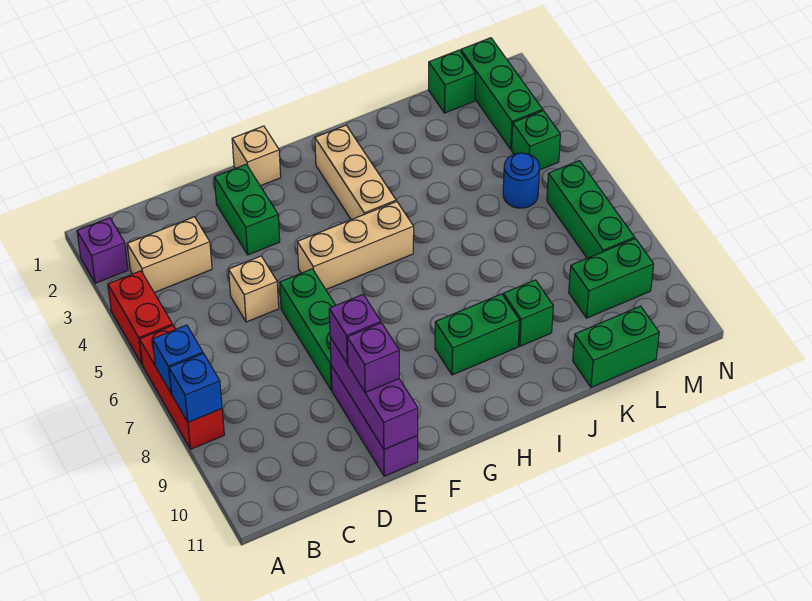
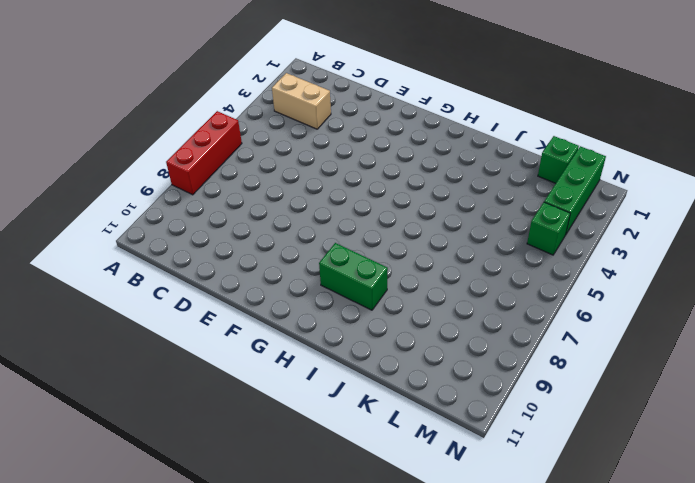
none -> purple 1x1 brick [77,218,128,283]
none -> red 1x2 brick [108,271,172,364]
none -> tan 1x1 brick [229,256,279,322]

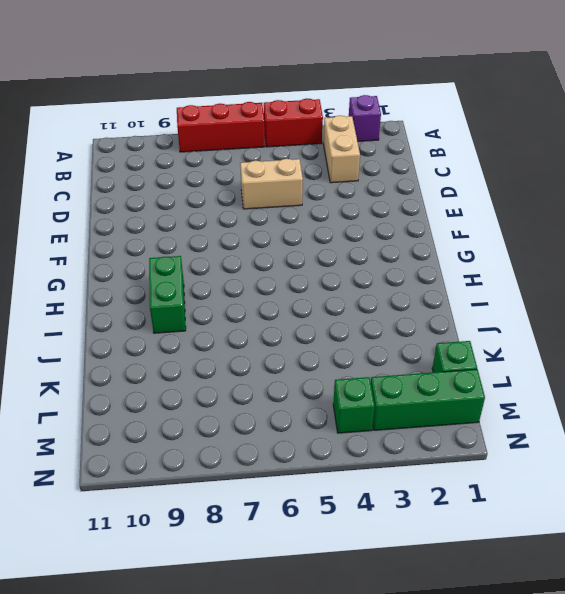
tan 1x2 brick [240,159,303,209] -> tan 1x1 brick [229,256,279,322]
none -> green 1x2 brick [214,164,280,255]
none -> green 1x3 brick [280,269,335,390]
none -> purple 1x3 brick [331,365,418,476]

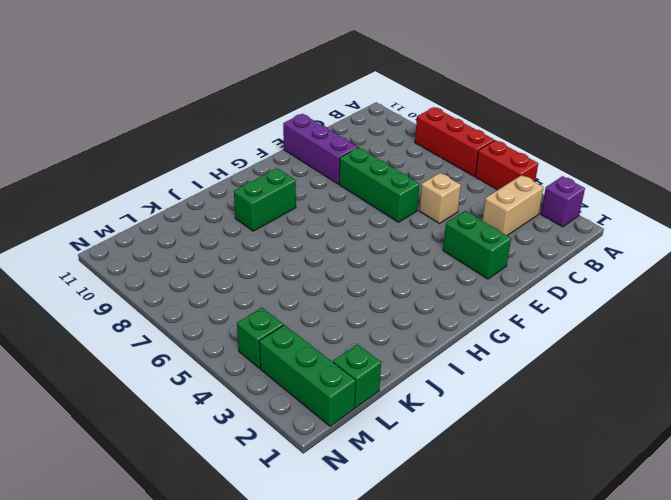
none -> tan 1x1 brick [232,126,281,186]
none -> tan 1x3 brick [297,201,414,289]
none -> tan 1x3 brick [315,125,396,220]

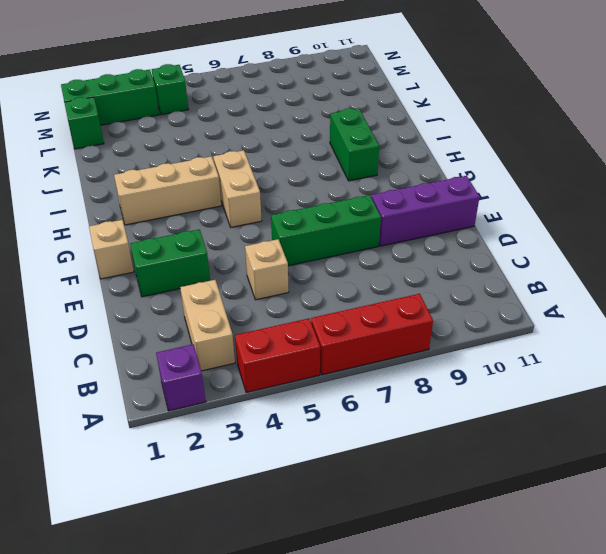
tan 1x2 brick [213,150,262,227] -> tan 1x3 brick [297,201,414,289]
none -> green 1x1 brick [503,280,553,346]
none -> green 1x2 brick [573,306,659,387]
none -> blue 1x1 round brick [503,153,540,208]

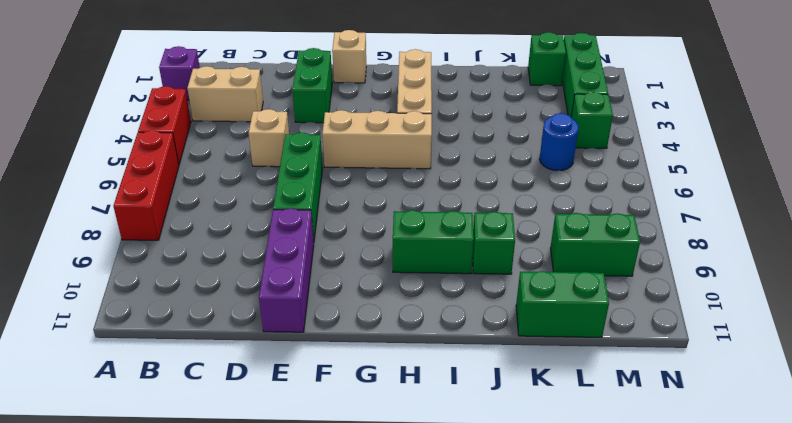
none -> green 1x3 brick [547,161,634,258]
none -> blue 1x1 brick [153,325,203,394]
none -> blue 1x1 brick [169,354,222,422]

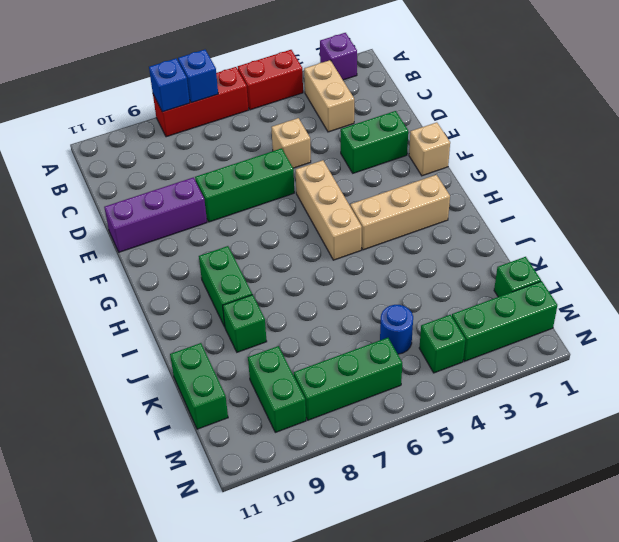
none -> purple 1x3 brick [330,338,418,449]
none -> purple 1x1 brick [329,295,381,364]
none -> purple 1x1 brick [347,323,399,393]

